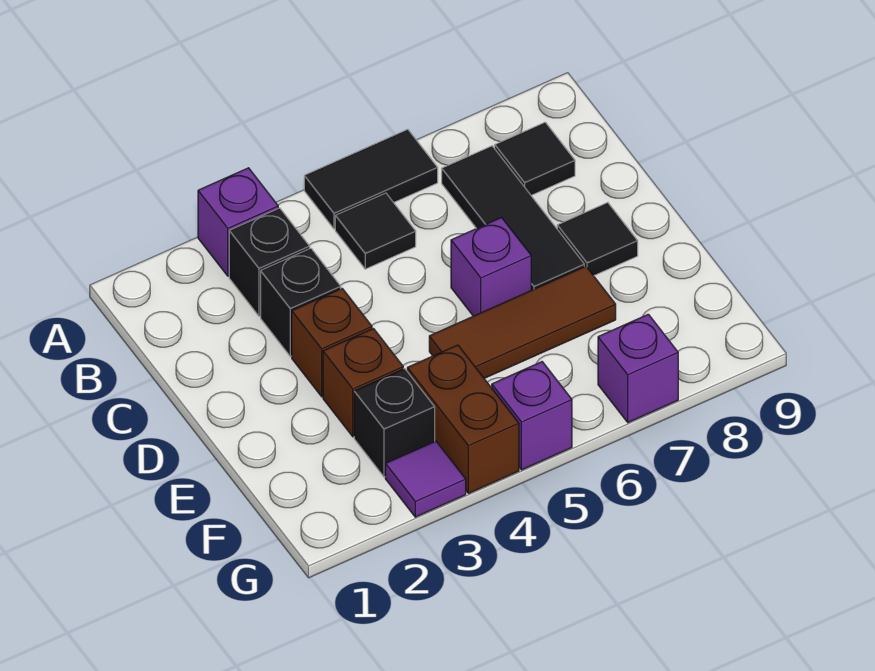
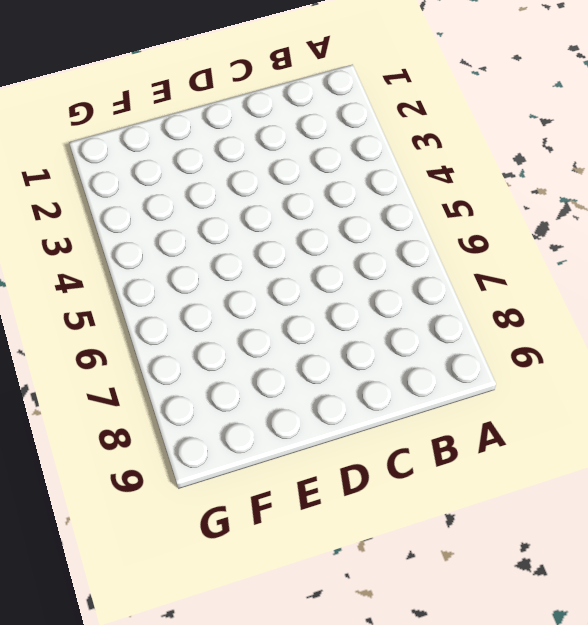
none -> purple 1x1 brick [198,168,278,276]
none -> black 1x2 tile [304,129,438,229]
none -> black 1x1 brick [229,208,310,316]

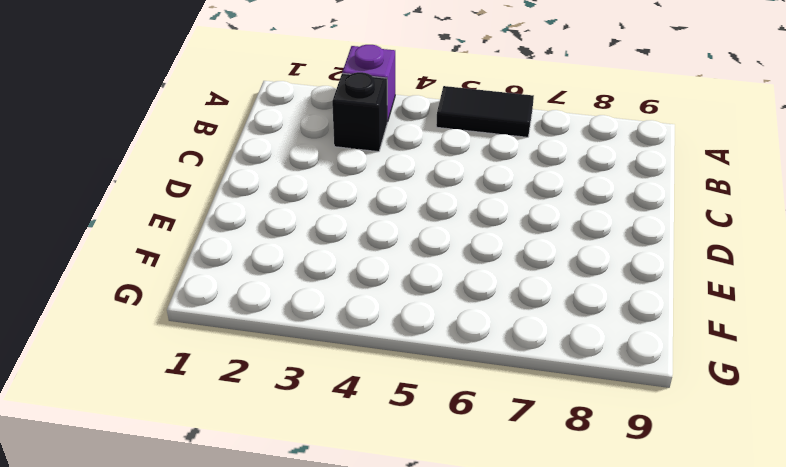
none -> black 1x1 tile [335,193,416,269]
none -> black 1x3 tile [442,146,584,290]
none -> black 1x1 tile [495,122,575,195]

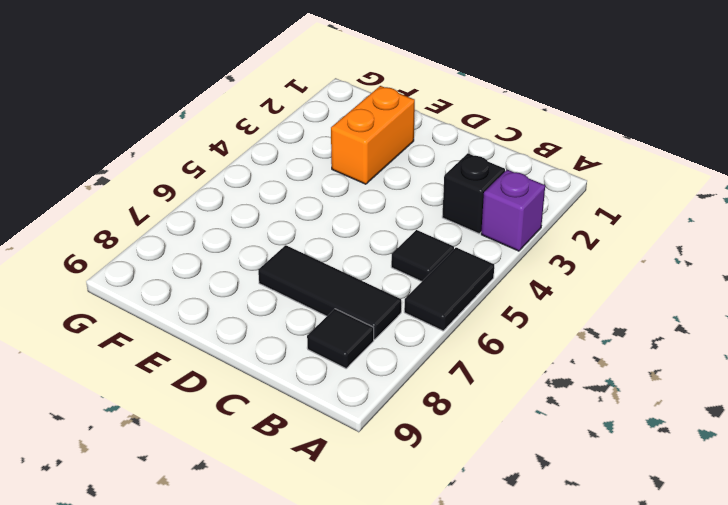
orange 1x2 brick [331,86,415,184] -> brown 1x1 brick [323,329,403,437]
none -> black 1x1 brick [261,248,341,356]
none -> brown 1x1 brick [292,289,372,397]
none -> purple 1x1 brick [451,218,531,316]

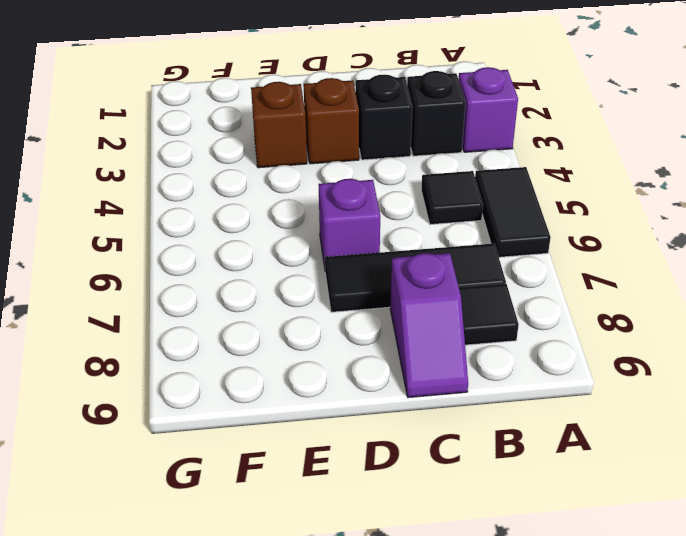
purple 1x2 slope [390,253,468,398] -> none
none -> black 1x1 tile [557,203,638,276]
none -> brown 1x3 tile [429,266,616,378]
none -> black 1x1 brick [354,369,435,477]

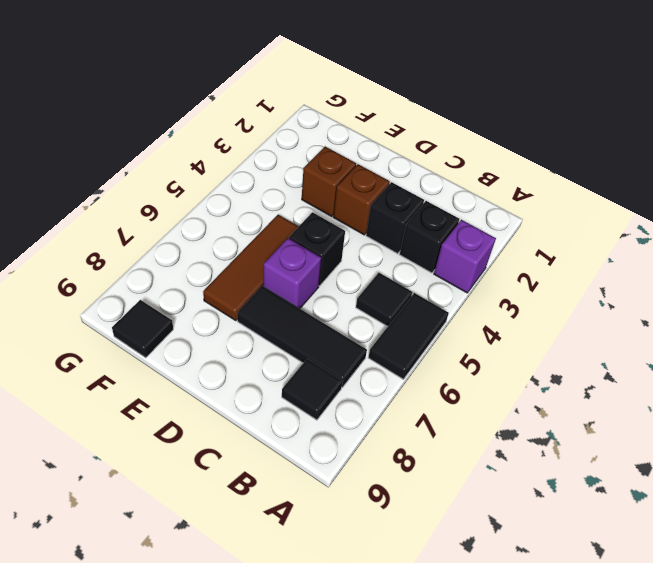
black 1x1 brick [289,212,345,286] -> black 1x1 brick moved to [354,369,435,477]
black 1x1 tile [112,300,173,358] -> black 1x1 tile moved to [557,203,638,276]
none -> brown 1x2 brick [407,345,519,493]
none -> purple 1x1 tile [385,441,466,517]
none -> purple 1x1 brick [492,362,572,470]

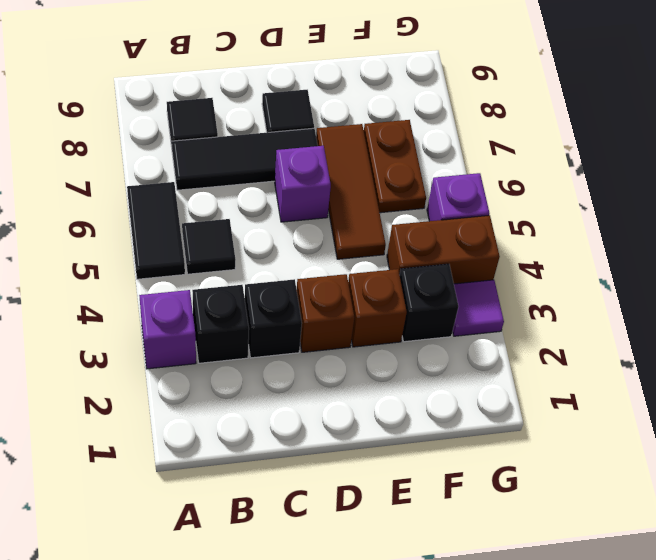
brown 1x2 plate [364,120,426,213] -> none
none -> purple 1x1 brick [598,314,678,422]

